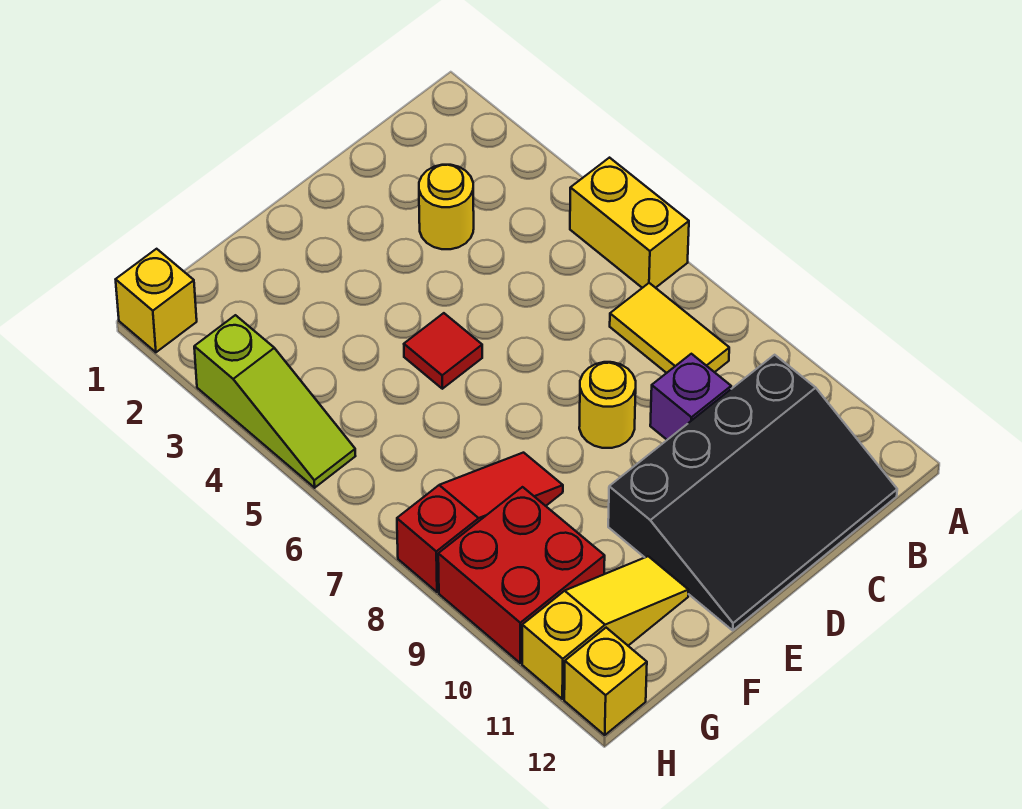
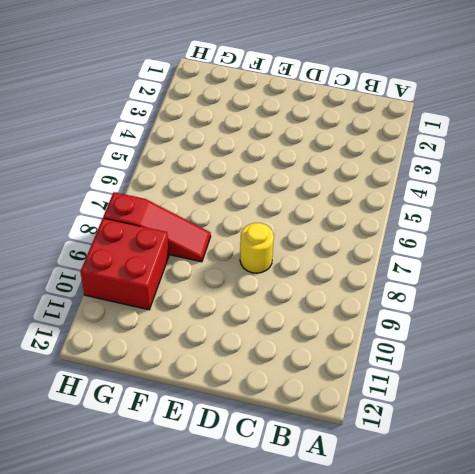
none -> yellow 1x2 brick [570,158,689,288]
none -> yellow 1x2 tile [610,283,729,373]
none -> black 3x4 slope [608,355,897,630]

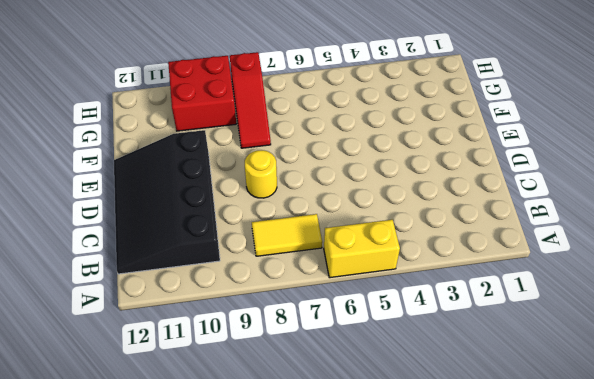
none -> yellow 1x1 round brick [419,165,474,249]
none -> purple 1x1 brick [650,354,731,440]
none -> red 1x1 tile [404,313,482,389]

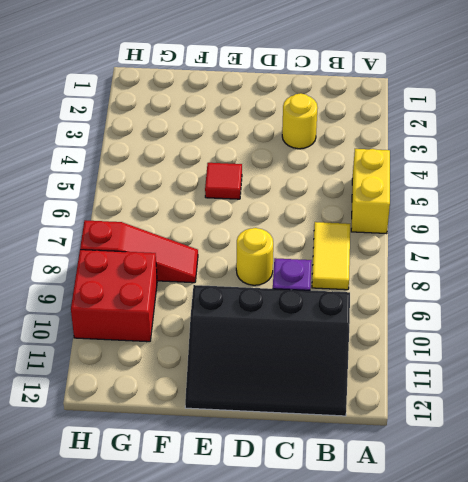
none -> yellow 1x3 slope [522,556,688,699]
none -> yellow 1x1 brick [116,249,197,352]
none -> lime 1x3 slope [194,315,355,488]

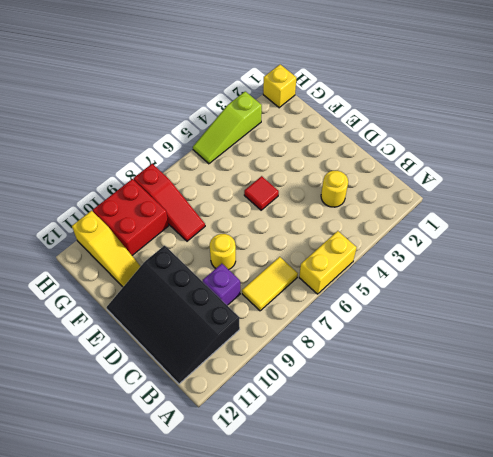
none -> yellow 1x1 brick [564,628,647,735]

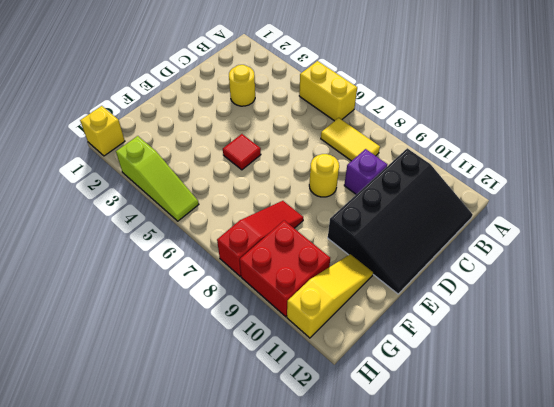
none -> yellow 1x1 brick [564,628,647,735]

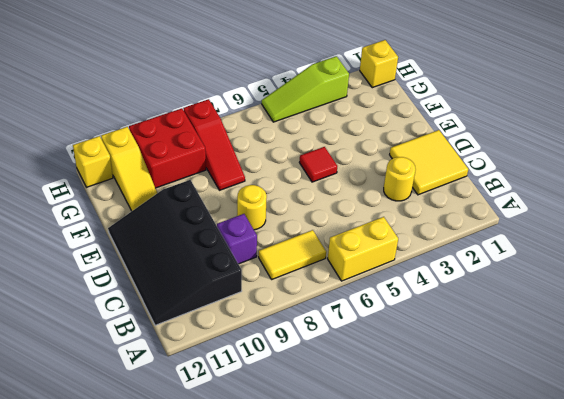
yellow 2x2 tile [390,130,468,195] -> none

